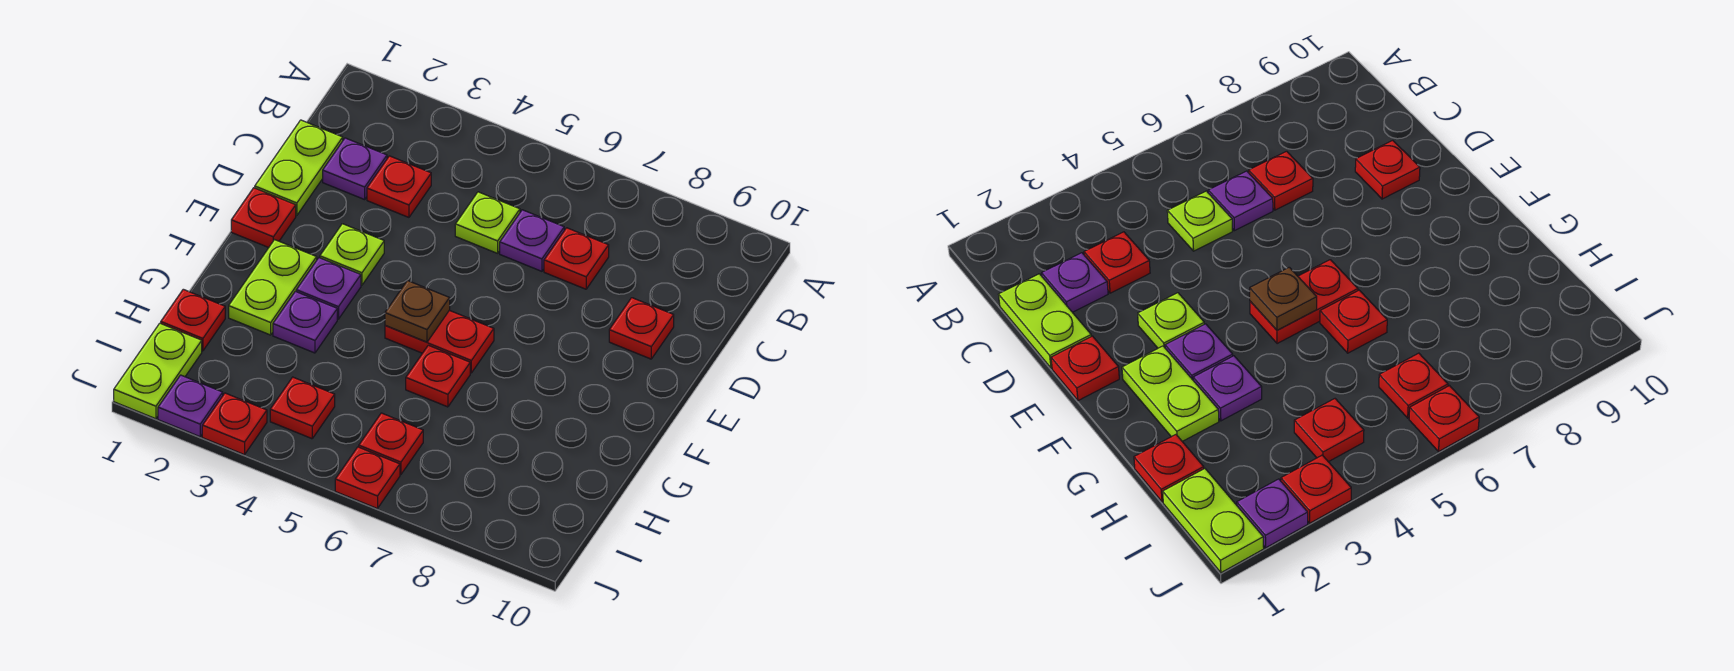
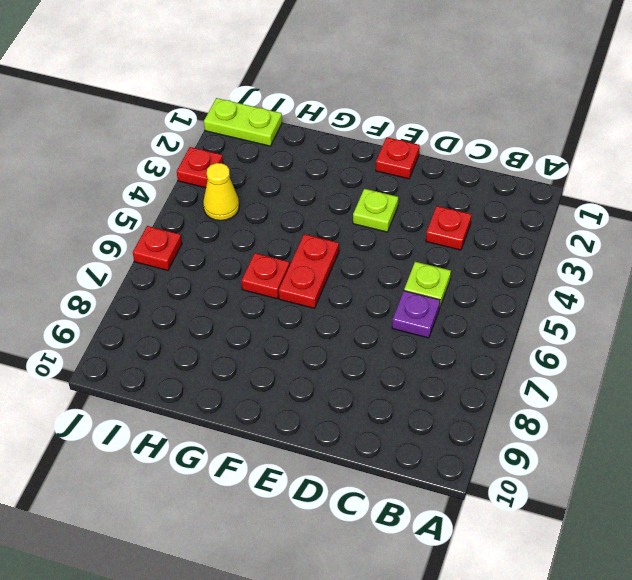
yellow 1x1 cone [203,163,239,221] -> red 1x1 plate [270,377,335,439]
none -> lime 1x2 plate [255,120,343,215]
none -> purple 1x1 plate [323,138,387,200]
none -> red 1x1 plate [544,228,609,289]

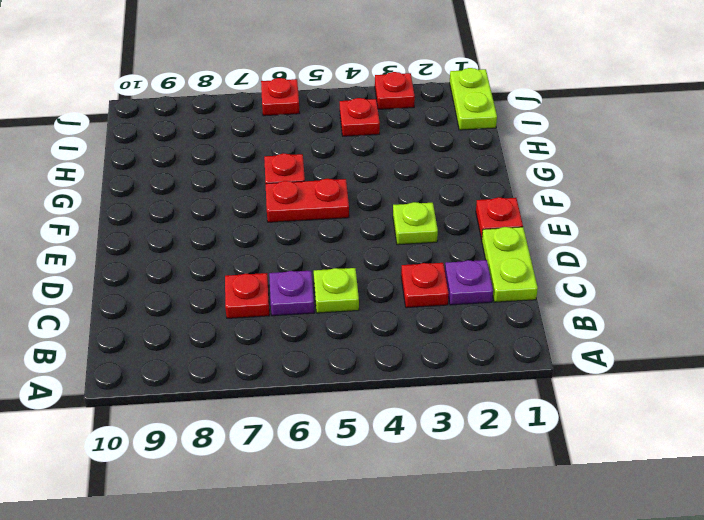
none -> red 1x1 plate [609,298,674,359]
none -> lime 1x2 plate [229,240,317,335]
none -> purple 1x1 plate [296,258,361,319]

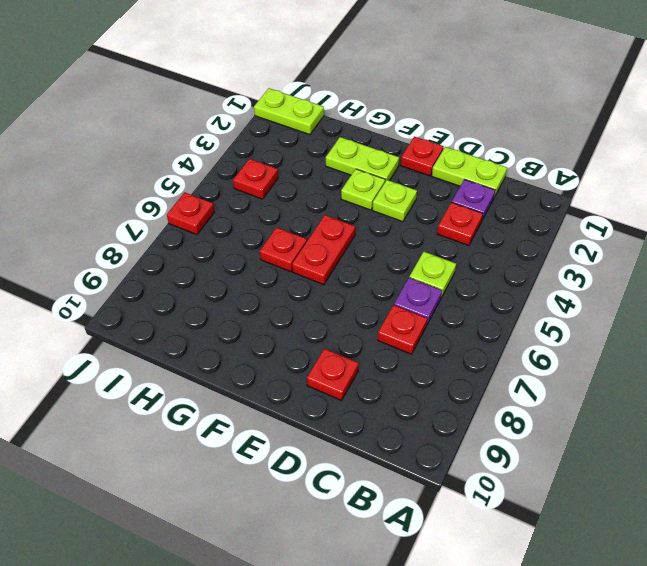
lime 1x1 plate [341,169,385,210] -> purple 1x1 plate [296,258,361,319]
none -> purple 1x1 plate [273,291,337,353]
none -> red 1x1 plate [161,289,225,351]
none -> red 1x1 plate [359,413,423,475]

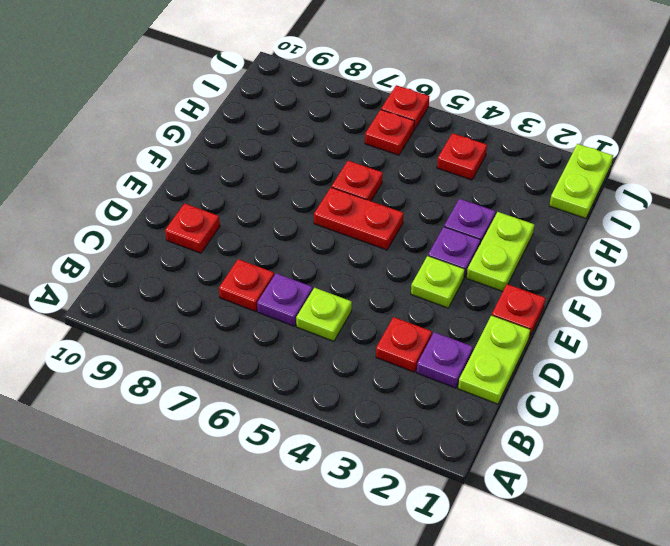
none -> red 1x1 plate [161,289,225,351]
none -> purple 1x1 plate [158,375,223,437]
none -> red 1x1 plate [202,393,267,455]

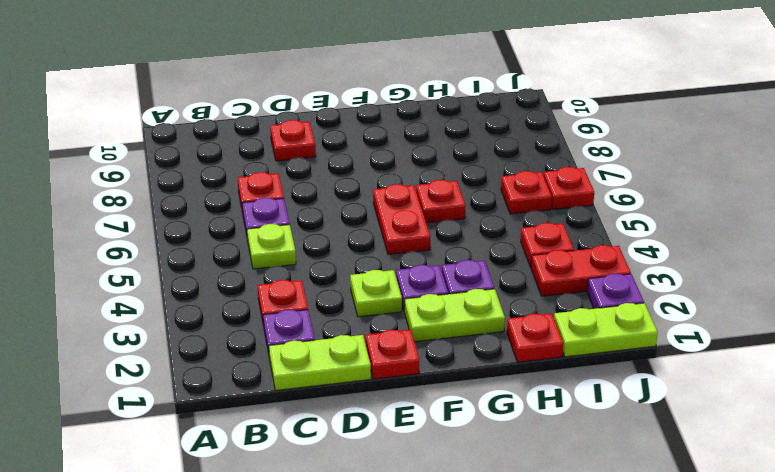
red 1x2 plate [531,245,631,296] -> red 1x1 plate [202,393,267,455]
none -> brown 1x1 plate [385,281,450,342]

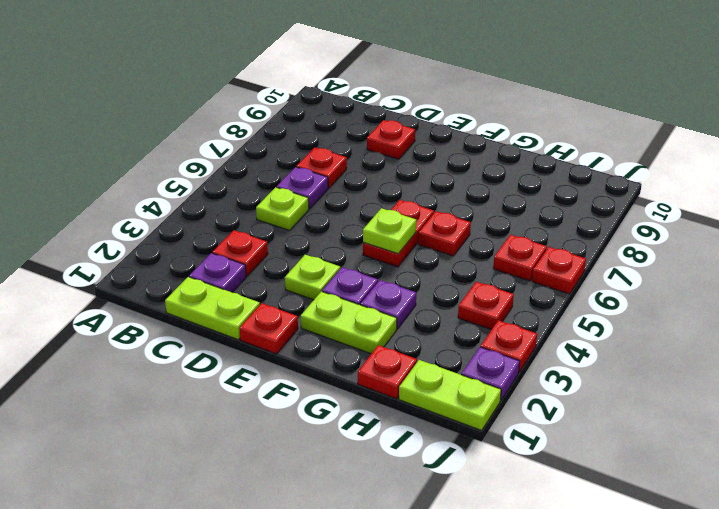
lime 1x1 plate [363,208,416,254] -> brown 1x1 plate [385,281,450,342]

